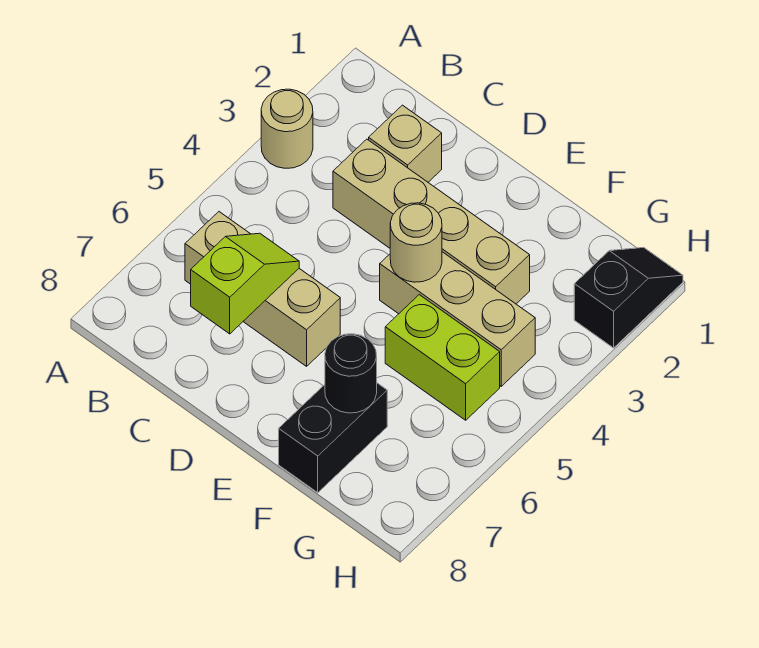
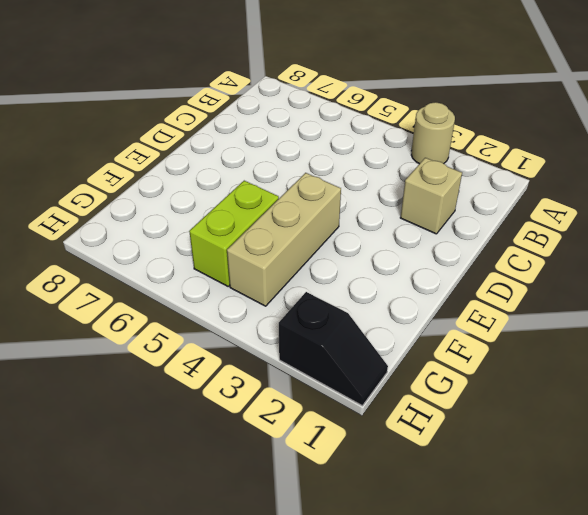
none -> tan 1x3 brick [185,212,340,366]
none -> tan 1x4 brick [333,139,530,304]

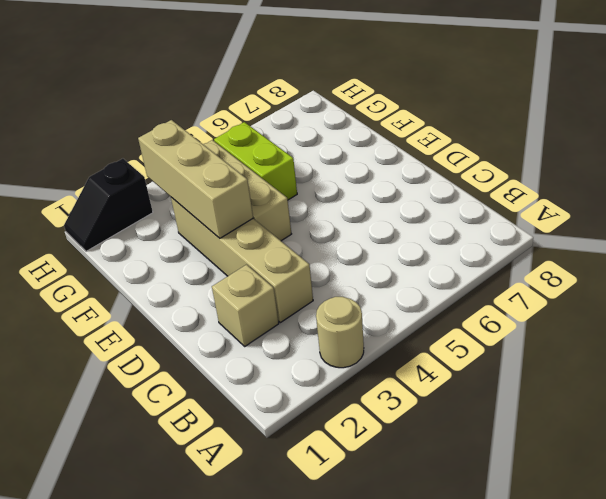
tan 1x3 brick [138,120,253,238] -> tan 1x3 brick moved to [185,212,340,366]
none -> black 1x2 brick [279,383,387,493]
none -> lime 1x2 slope [191,233,299,334]

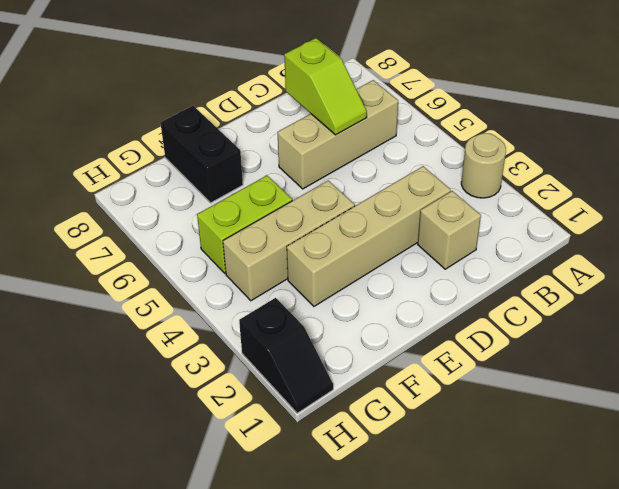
none -> tan 1x1 round brick [390,203,442,282]
none -> black 1x1 round brick [325,334,377,413]

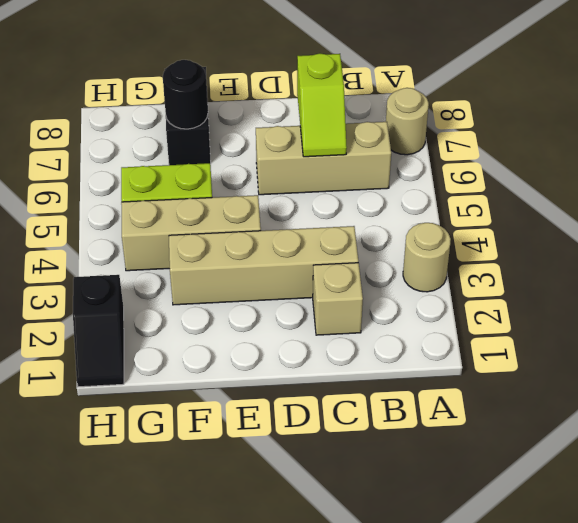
tan 1x1 round brick [386,88,429,155] -> tan 1x1 round brick moved to [390,203,442,282]

